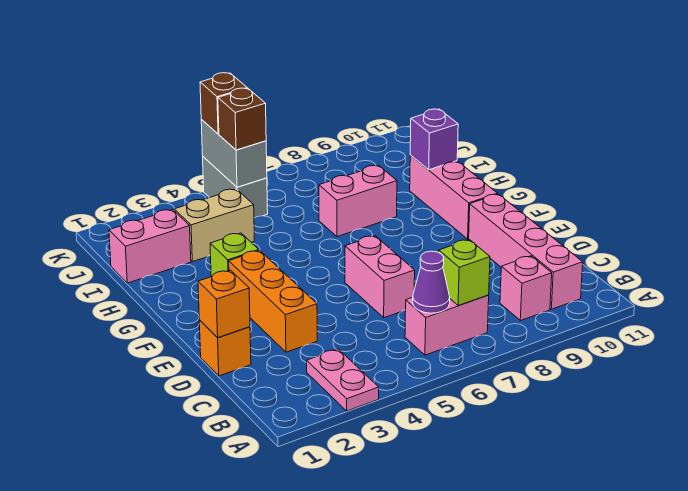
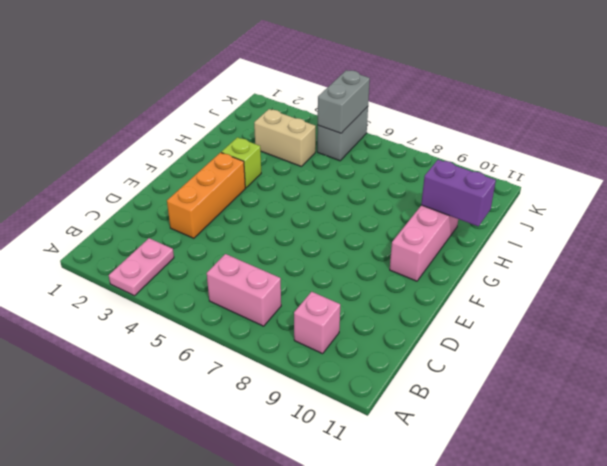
purple 1x2 brick [421,160,496,226] -> purple 1x1 brick [410,109,458,170]
none -> pink 1x4 brick [469,194,583,309]
none -> orange 1x1 brick [199,320,251,376]
none -> pink 1x2 brick [345,236,415,318]

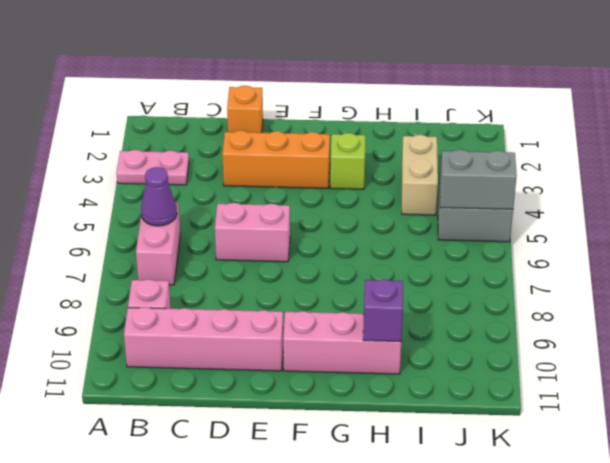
none -> pink 1x2 brick [319,165,397,237]
none -> pink 1x2 brick [109,210,191,283]
none -> lime 1x1 brick [439,240,490,305]

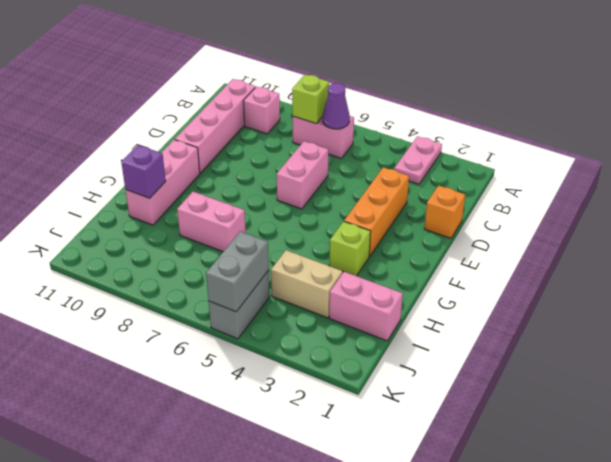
none -> orange 1x1 brick [198,270,250,338]
none -> brown 1x1 brick [218,88,266,150]
none -> brown 1x1 brick [200,73,247,134]

